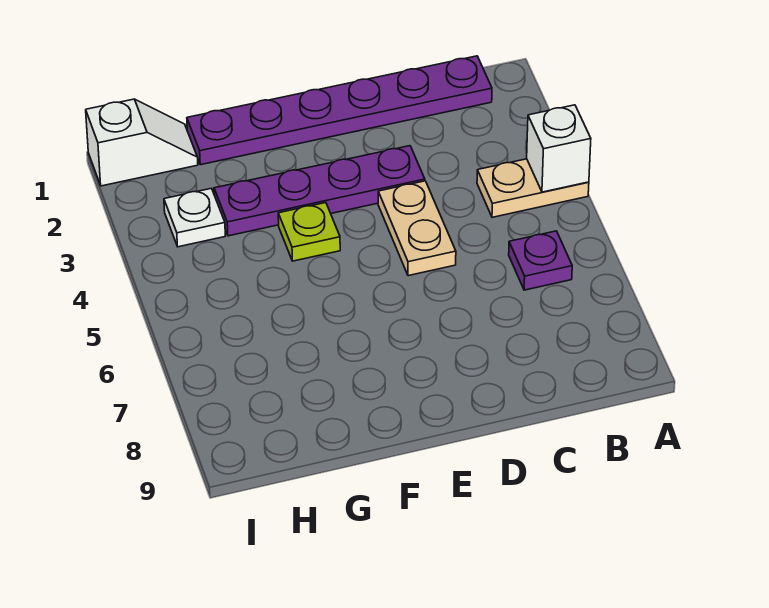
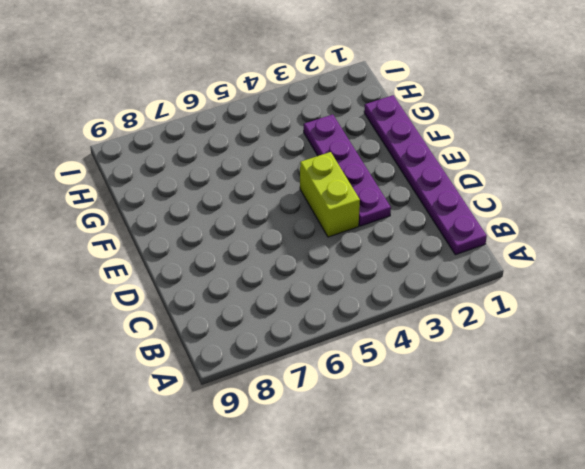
lime 1x2 brick [300,152,360,237] -> tan 1x2 plate [378,181,456,276]
none -> tan 1x2 plate [477,159,589,217]
none -> purple 1x1 plate [509,231,572,290]

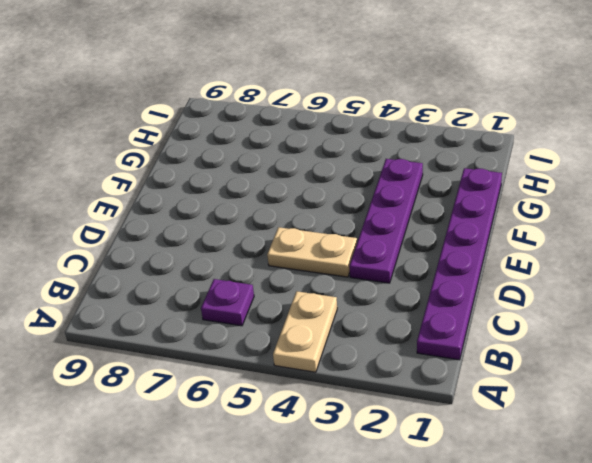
none -> lime 1x1 plate [278,203,340,261]
none -> white 1x2 slope [86,99,198,186]

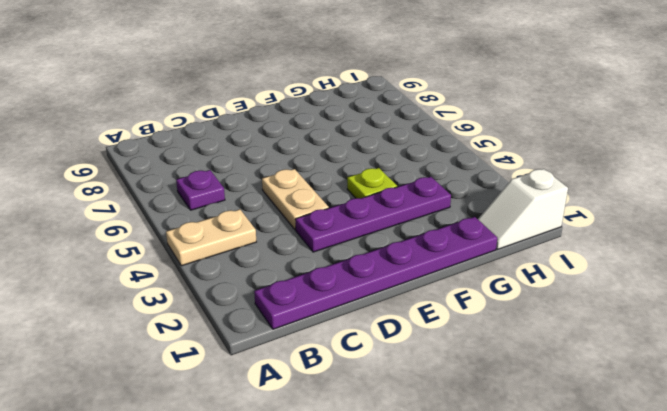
none -> white 1x1 plate [164,188,225,247]
none -> white 1x1 brick [527,105,591,192]

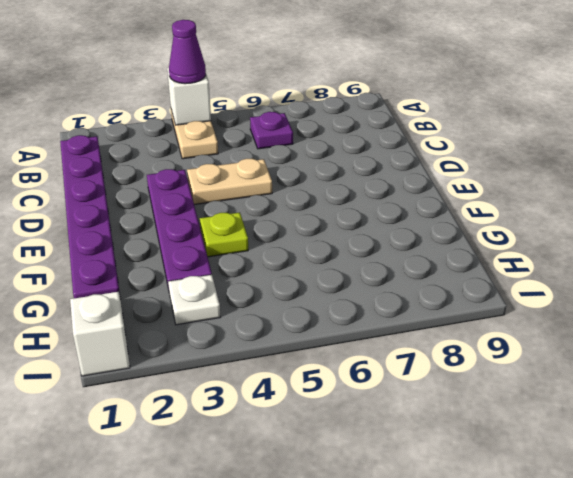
purple 1x1 cone [169,20,206,84] -> none

